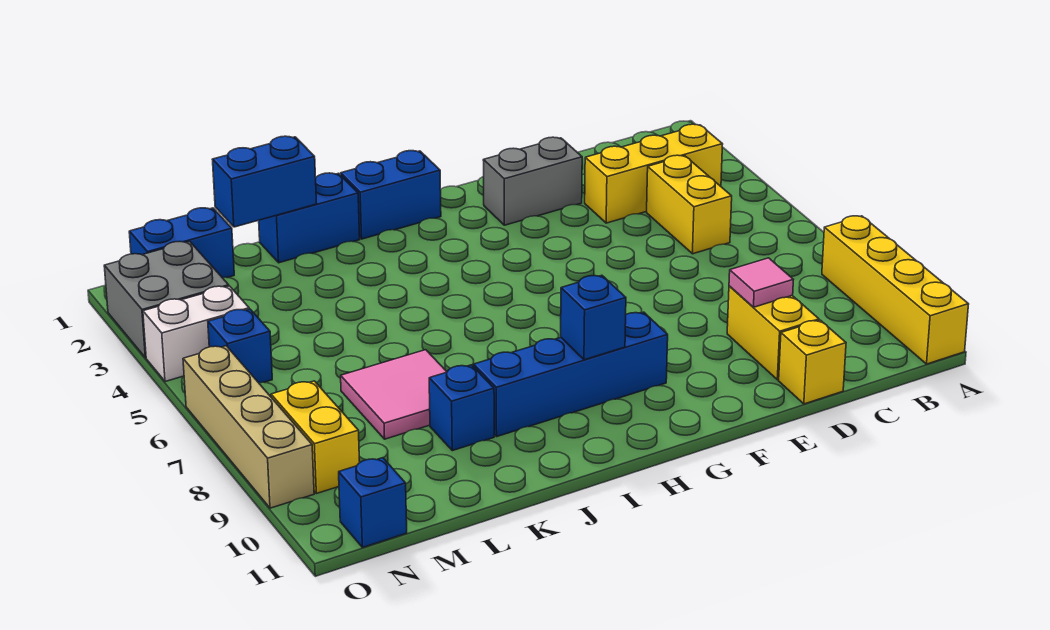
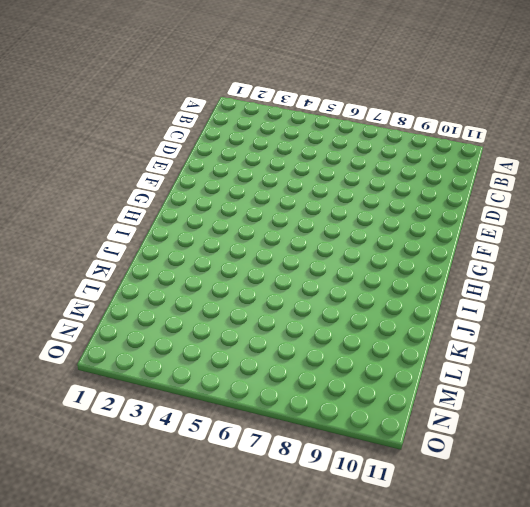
none -> yellow 1x4 brick [822,216,969,364]
none -> yellow 1x3 brick [585,124,723,223]
none -> yellow 1x2 brick [647,155,732,254]

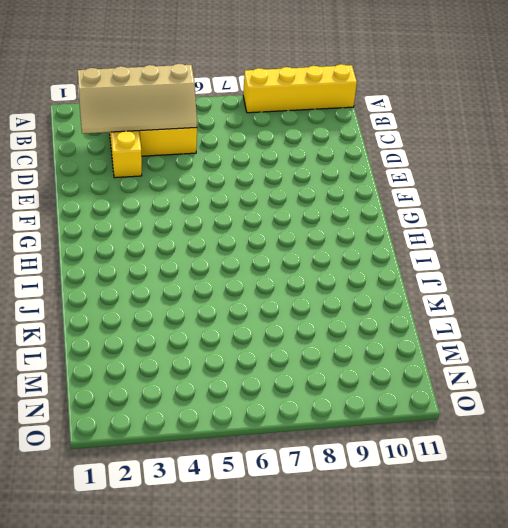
tan 2x4 slope [78,64,197,134] -> none
none -> yellow 1x2 brick [727,286,819,380]
none -> yellow 1x1 brick [779,320,846,404]
none -> grey 1x2 brick [483,137,582,225]

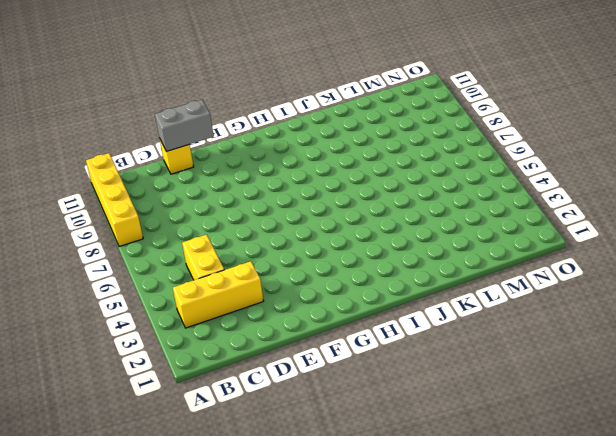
grey 1x2 brick [155,100,214,152] -> grey 1x2 brick moved to [483,137,582,225]
none -> yellow 1x2 brick [727,286,819,380]
none -> blue 1x4 brick [474,312,668,436]
none -> blue 1x2 brick [341,151,441,239]

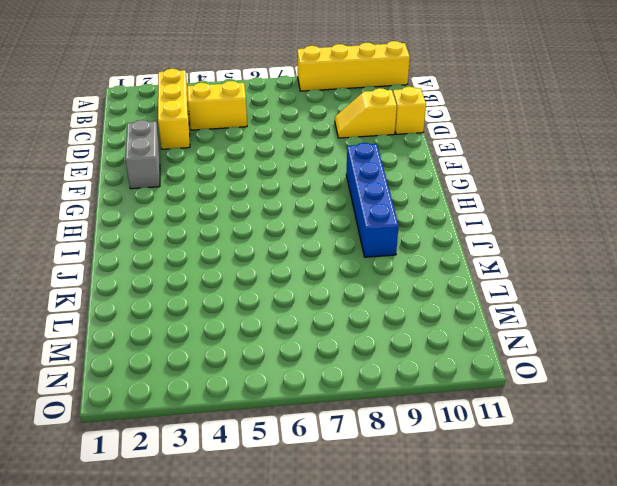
yellow 1x2 slope [335,88,397,138] -> yellow 1x2 brick [727,286,819,380]
none -> blue 1x2 brick [341,151,441,239]
none -> blue 1x2 brick [259,173,360,263]
none -> pink 2x2 tile [341,350,447,439]

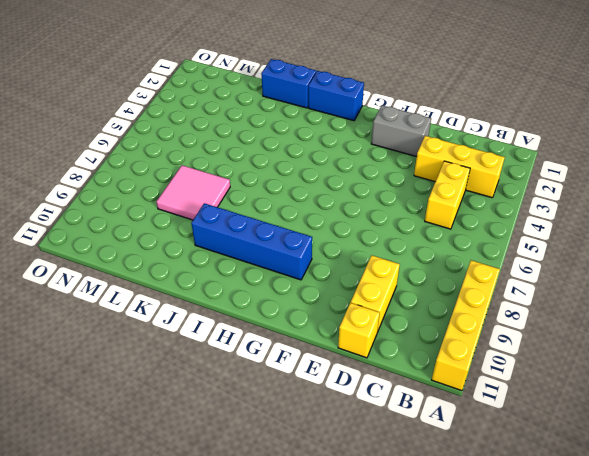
none -> blue 1x1 brick [429,365,494,451]
none -> blue 1x2 brick [129,208,234,278]
none -> grey 2x2 brick [104,241,229,358]

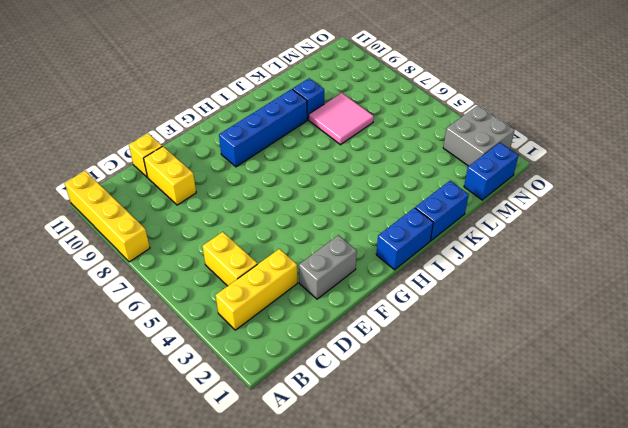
none -> white 1x2 brick [143,286,249,382]
none -> blue 1x1 brick [208,309,272,383]
none -> yellow 1x2 brick [271,381,360,494]

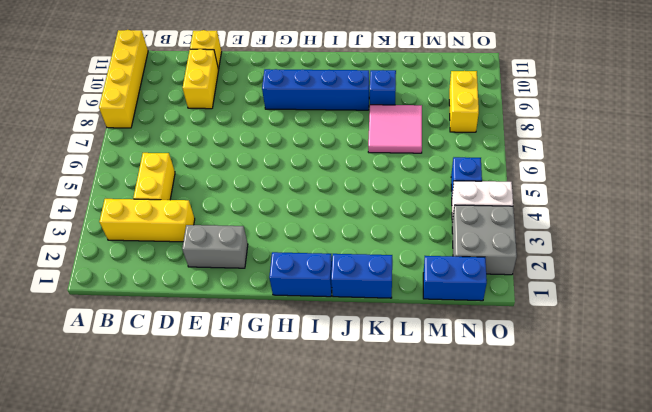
none -> blue 1x1 brick [339,458,407,548]
none -> tan 1x4 brick [183,346,314,508]
none -> pink 1x1 tile [729,258,793,307]

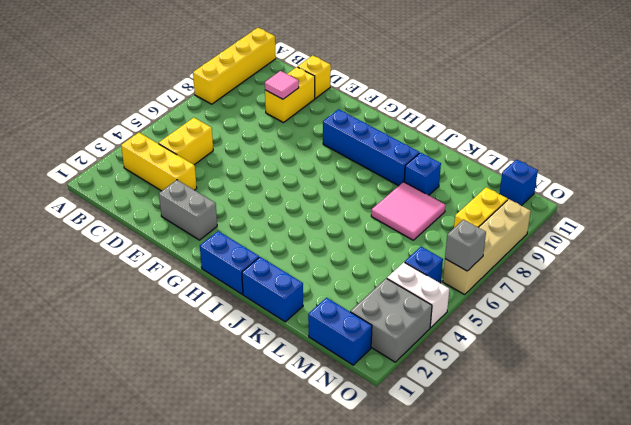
grey 1x1 brick [445,220,486,271] -> none
none -> blue 1x1 brick [561,275,626,360]
none -> blue 1x2 brick [212,136,317,227]

